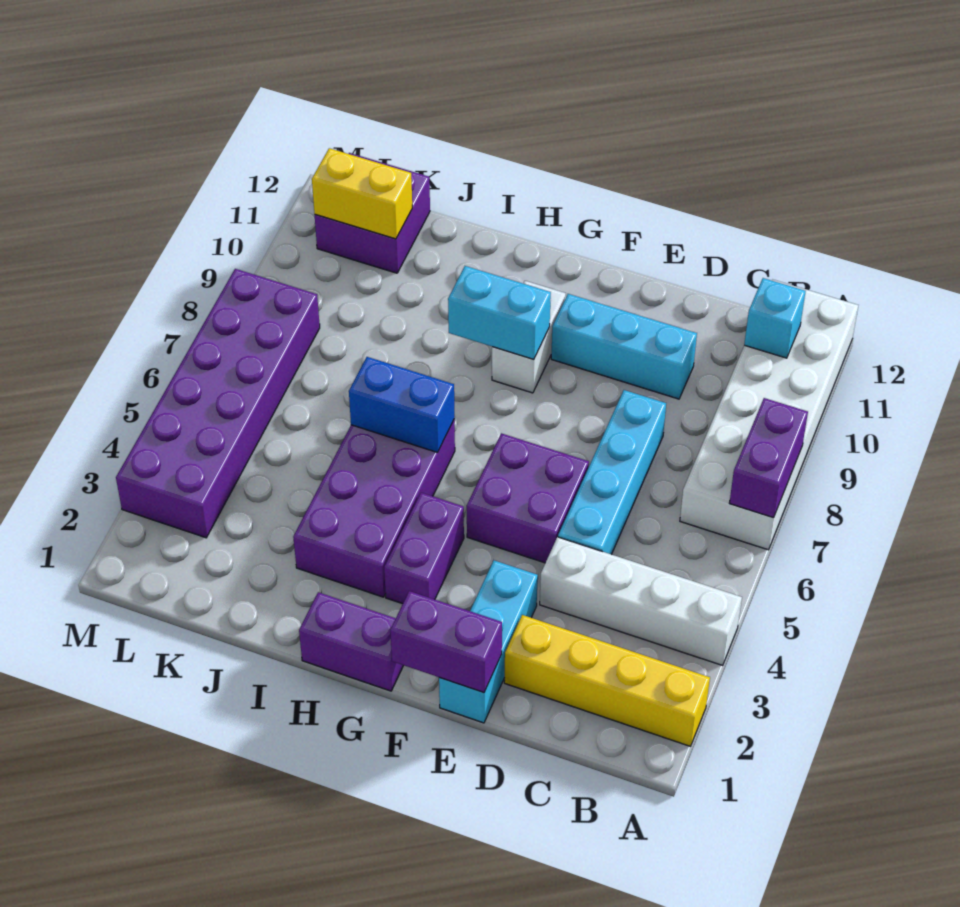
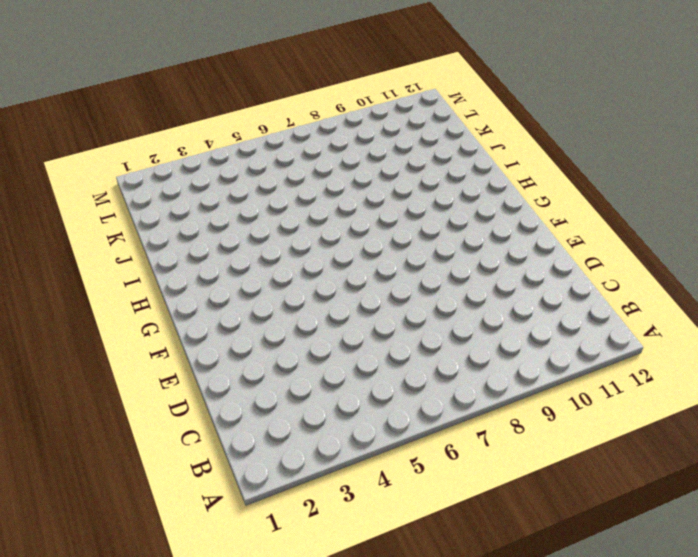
none -> yellow 1x4 brick [504,615,710,746]
none -> white 1x4 brick [540,537,742,665]
none -> white 2x6 brick [680,280,858,550]

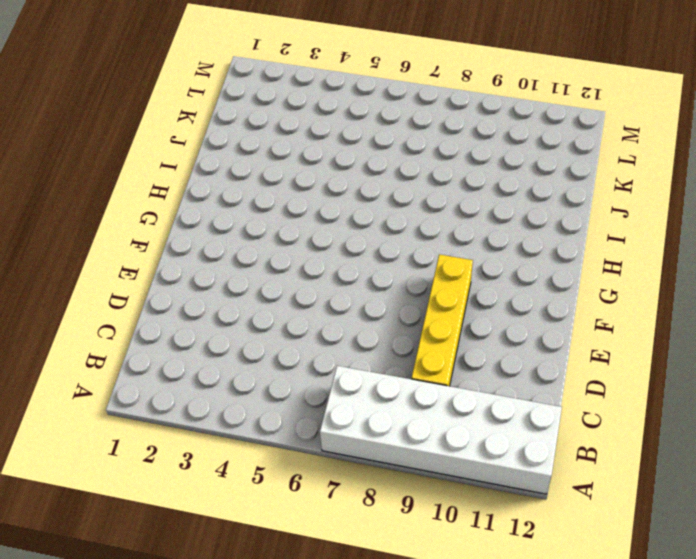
yellow 1x4 brick [412,254,473,386] -> yellow 1x4 brick moved to [504,615,710,746]
none -> white 1x4 brick [540,537,742,665]
none -> cyan 1x4 brick [558,390,666,554]
none -> cyan 1x3 brick [551,294,697,399]

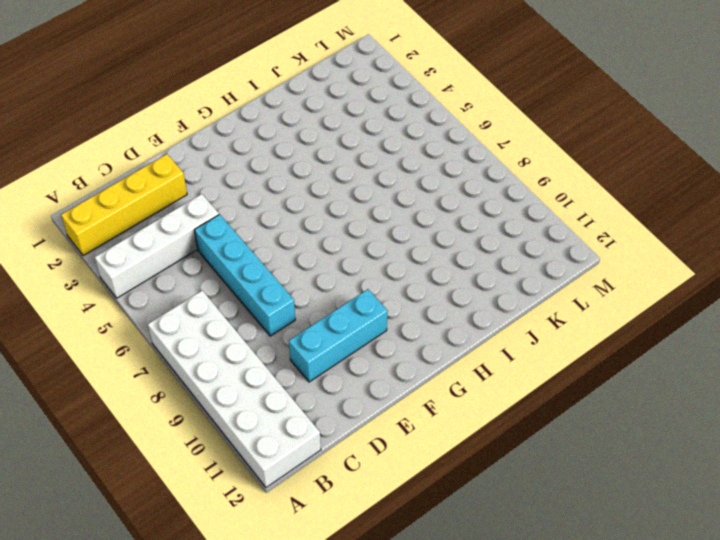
none -> cyan 1x3 brick [439,560,538,723]
none -> purple 2x2 brick [467,433,589,563]
none -> purple 1x2 brick [299,592,404,691]

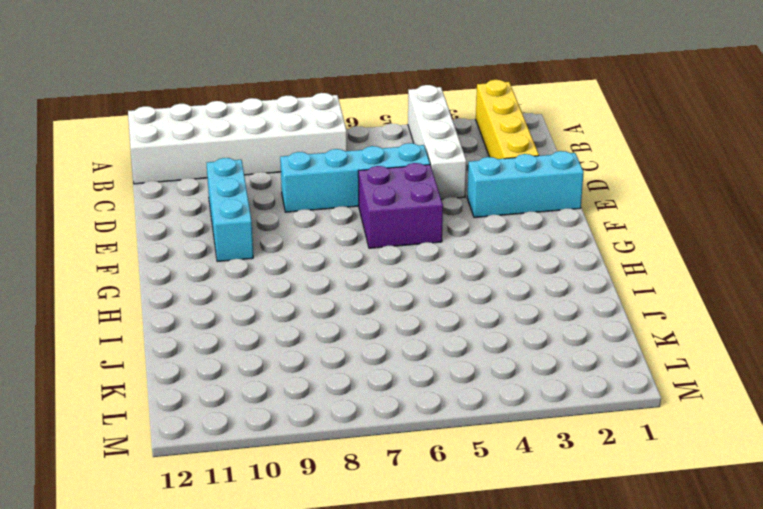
none -> purple 1x2 brick [299,592,404,691]
none -> purple 1x2 brick [384,493,464,604]
none -> white 1x2 brick [492,281,566,393]

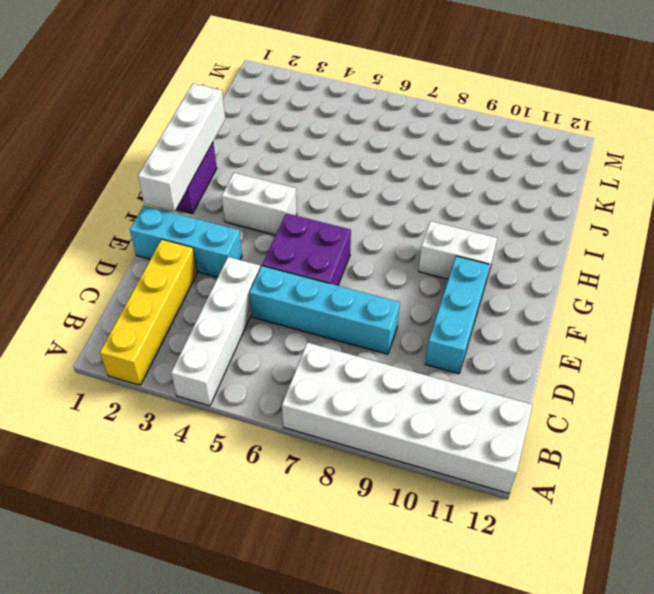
white 1x4 brick [138,84,225,212] -> purple 1x2 brick [390,591,502,693]
white 1x2 brick [222,173,297,235] -> purple 1x2 brick [384,493,464,604]
none -> purple 2x4 brick [293,419,455,597]
none -> purple 2x2 brick [315,153,430,273]
none -> purple 2x6 brick [116,269,320,538]

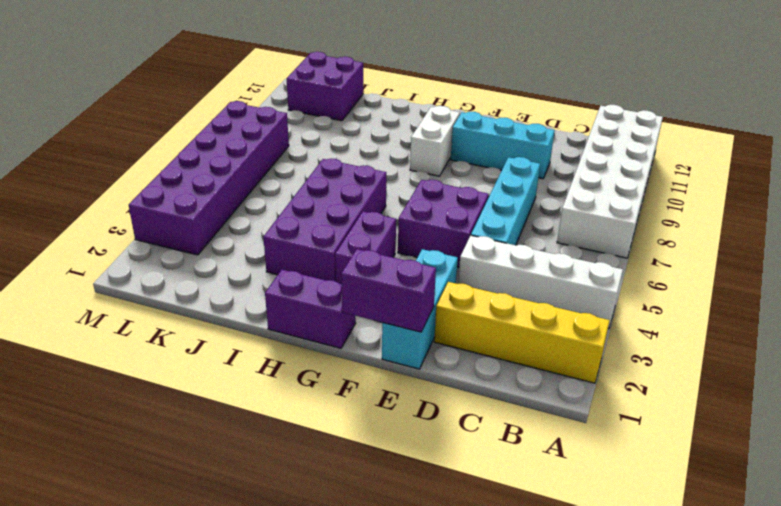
none -> purple 1x2 brick [730,398,808,518]
none -> cyan 1x1 brick [744,278,806,358]
none -> cyan 1x2 brick [448,266,551,359]

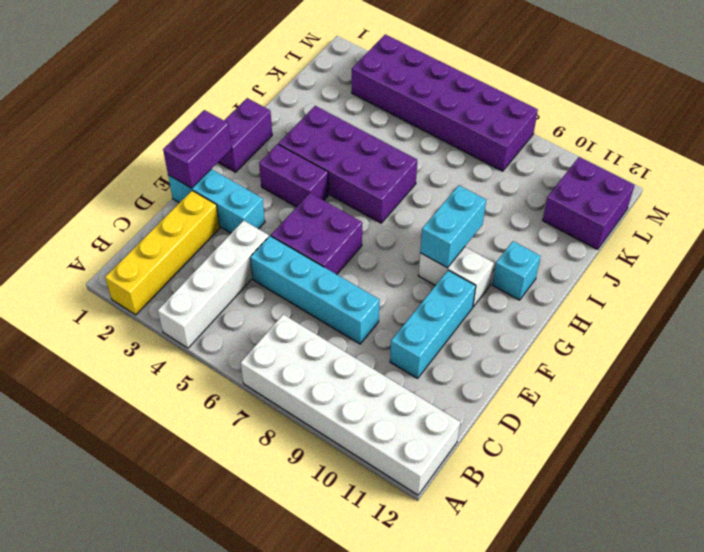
cyan 1x1 brick [492,241,541,300] -> cyan 1x1 brick moved to [744,278,806,358]
none -> purple 1x2 brick [730,398,808,518]
none -> blue 1x2 brick [349,357,454,453]
none -> yellow 1x2 brick [312,148,412,239]

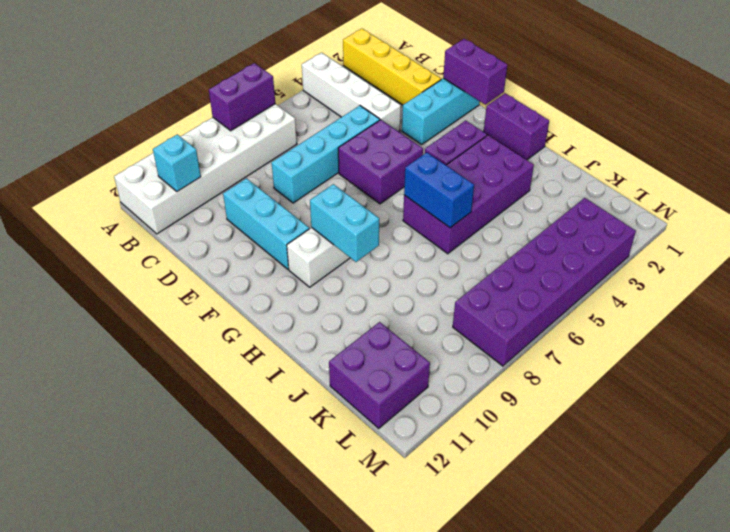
none -> yellow 1x2 brick [312,148,412,239]

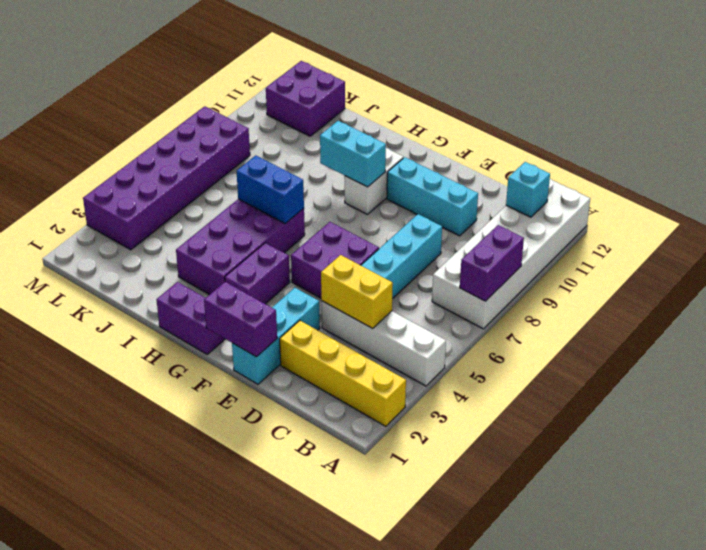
yellow 1x2 brick [321,255,393,329] -> yellow 1x2 brick moved to [312,148,412,239]

